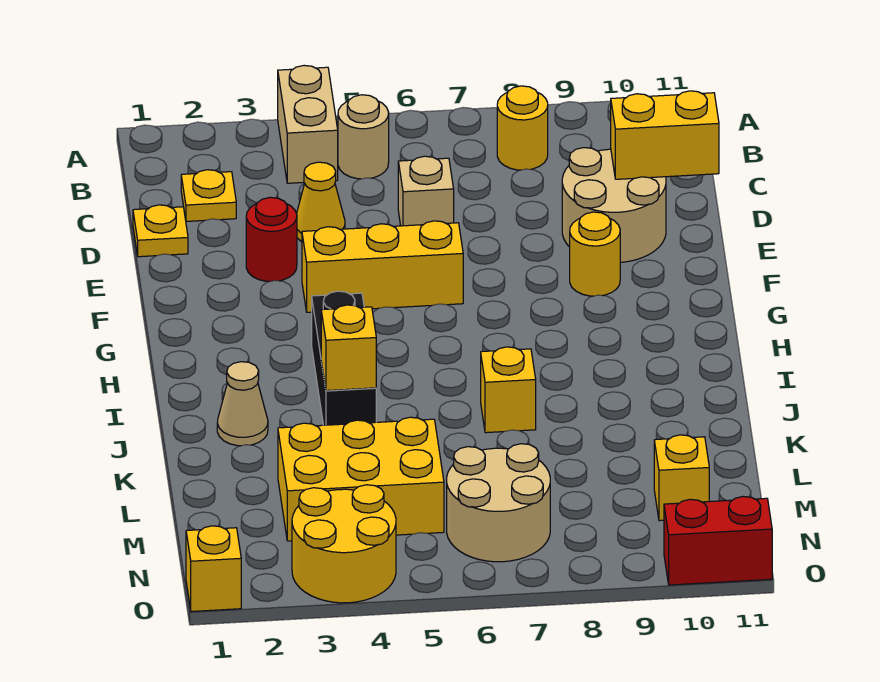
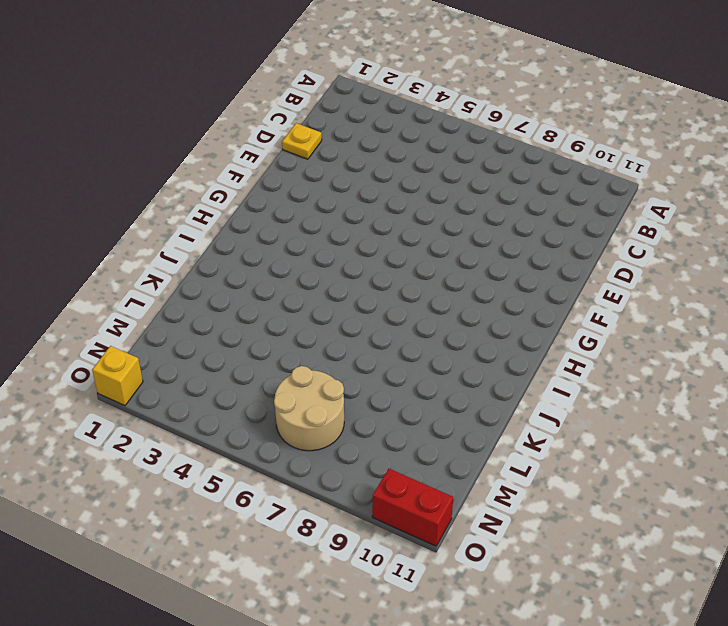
none -> tan 1x2 brick [278,65,338,183]
none -> tan 1x1 round brick [338,95,389,179]
none -> yellow 1x1 round brick [497,86,548,170]

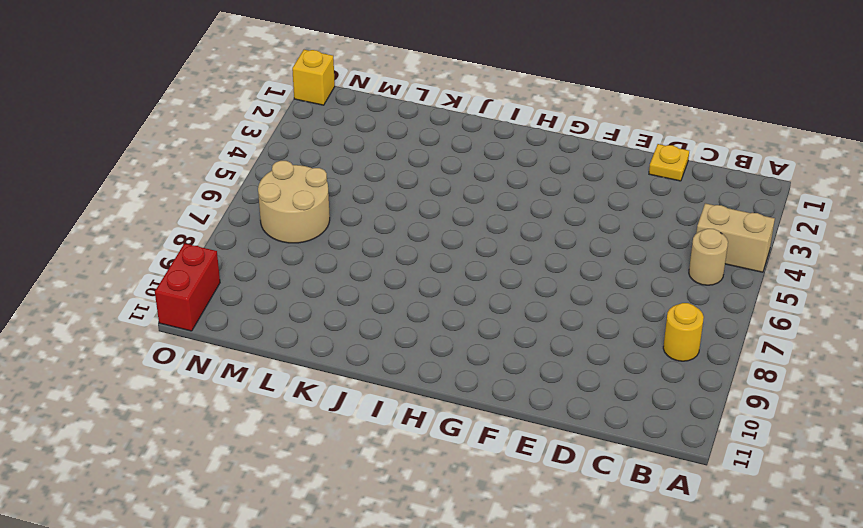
none -> yellow 1x1 plate [181,170,236,221]
none -> yellow 1x1 cone [297,162,345,242]
none -> tan 1x1 brick [398,156,454,226]

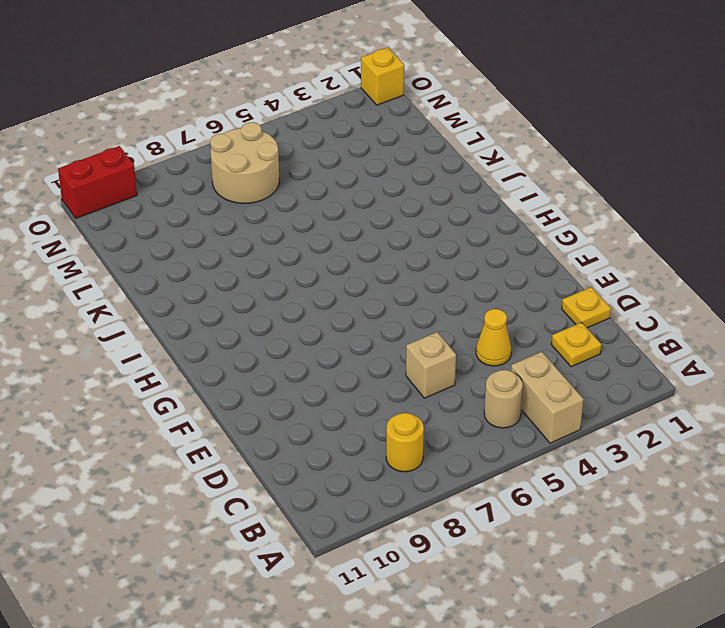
none -> tan 2x2 round brick [562,148,666,262]
none -> red 1x1 round brick [246,197,297,282]
none -> yellow 1x3 brick [302,221,463,312]

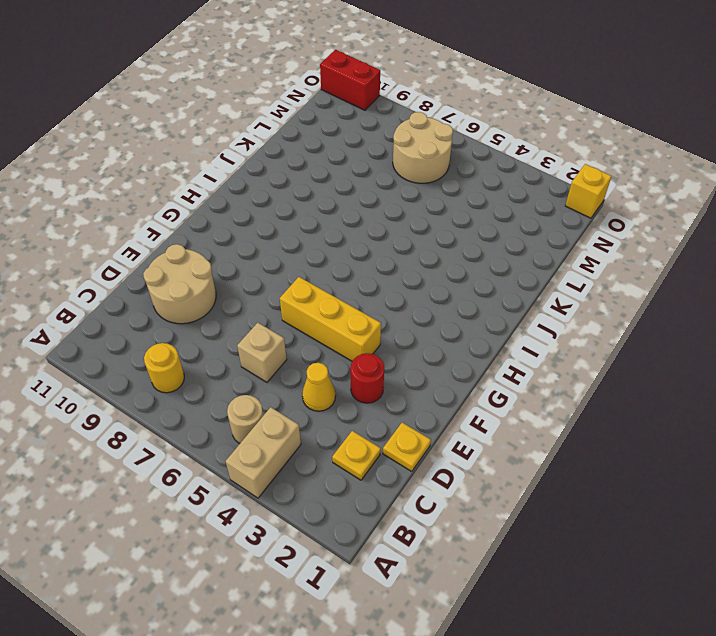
none -> yellow 1x1 round brick [570,212,620,296]
none -> black 1x3 brick [312,291,376,425]
none -> tan 1x1 cone [217,362,268,446]

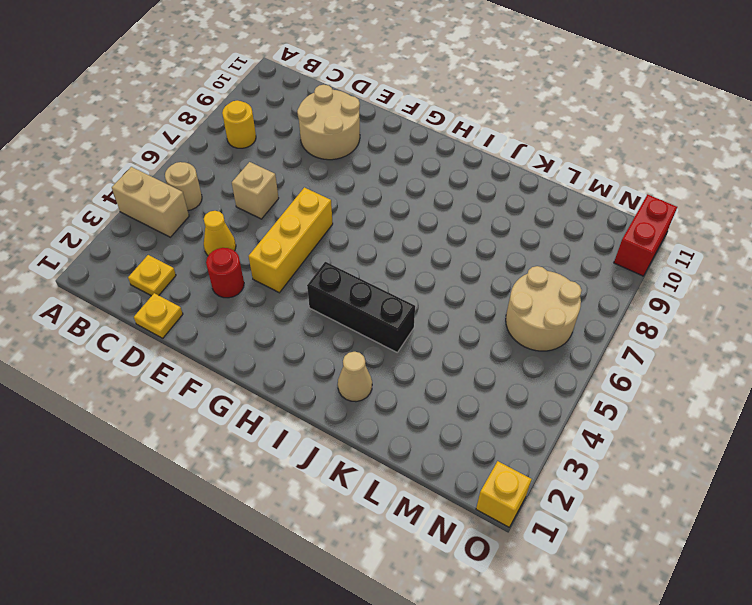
none -> yellow 1x1 round brick [570,212,620,296]
none -> yellow 1x1 brick [481,347,536,433]
none -> yellow 2x3 brick [278,417,444,541]

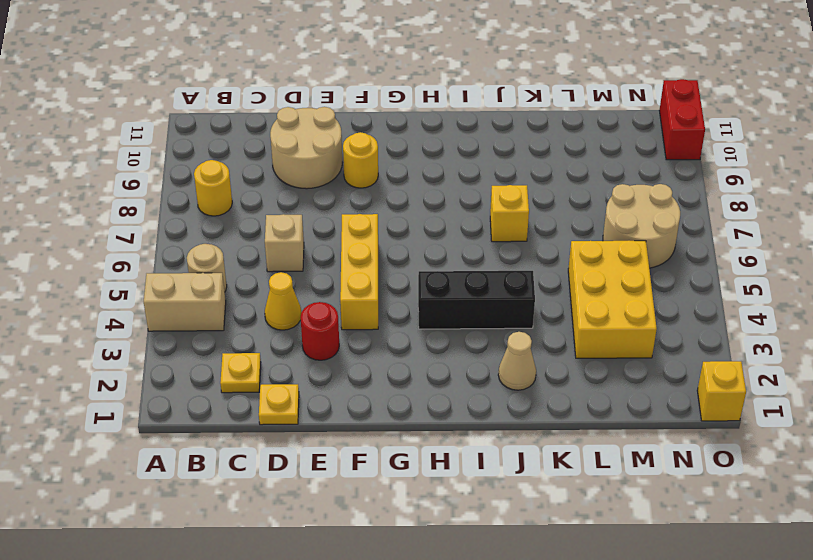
none -> yellow 1x1 brick [654,435,709,521]
none -> yellow 2x2 round brick [292,485,396,603]
none -> yellow 1x2 brick [611,91,719,179]

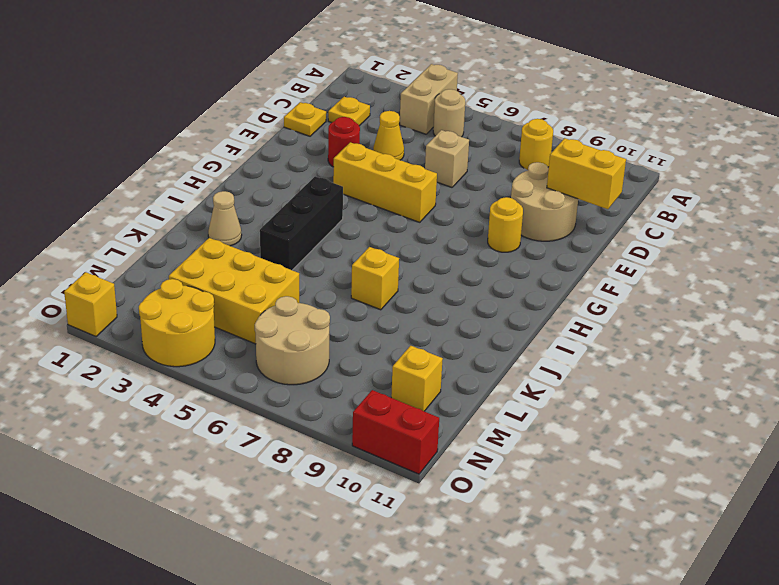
none -> yellow 1x1 brick [321,305,376,391]

